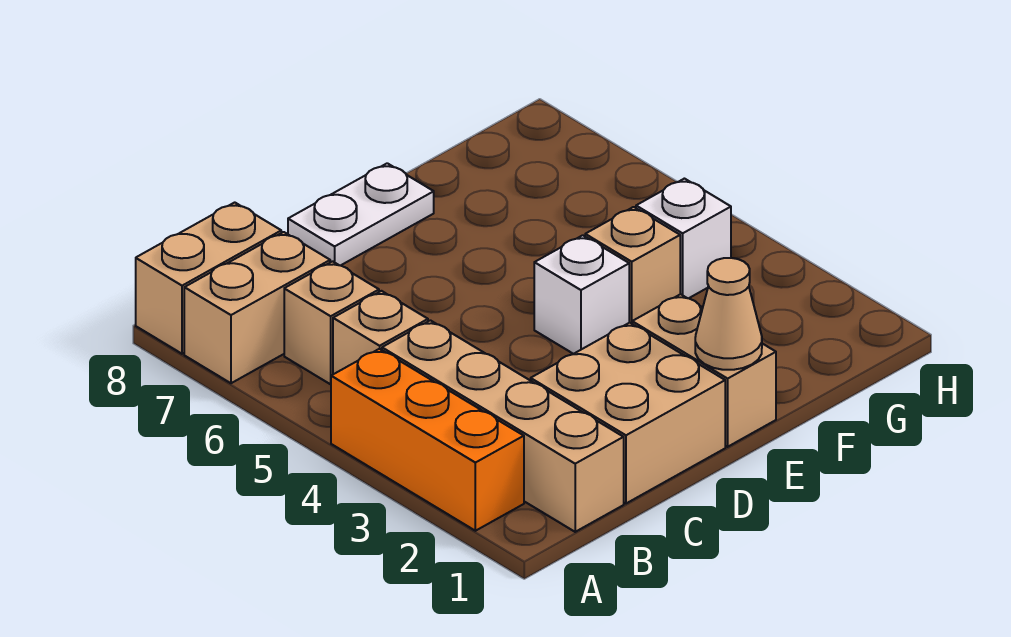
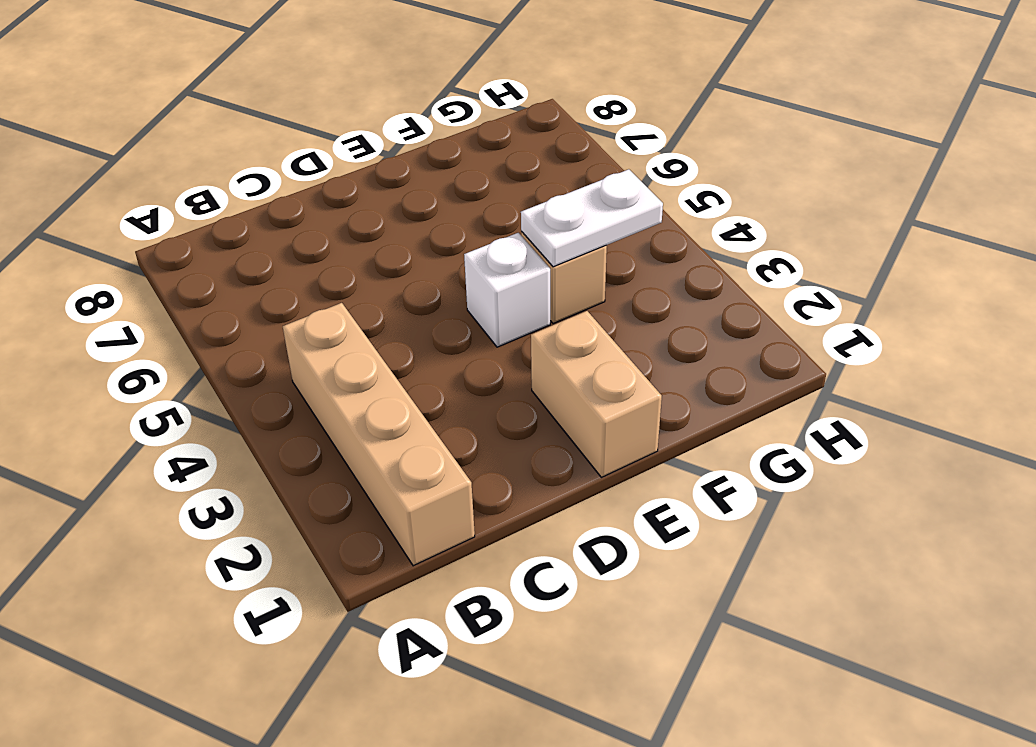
white 1x2 plate [521,169,663,267] -> white 1x2 plate moved to [288,163,434,266]
none -> orange 1x3 brick [331,349,524,531]
none -> tan 1x2 brick [184,232,330,383]
none -> tan 1x2 brick [136,202,281,354]

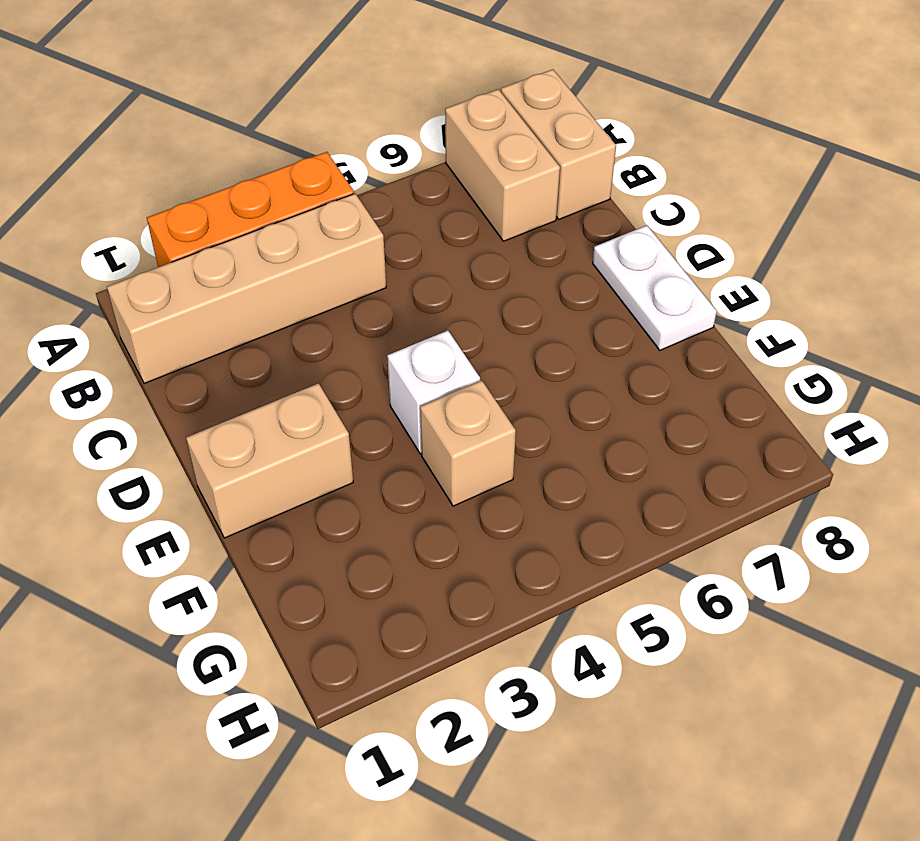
none -> tan 1x1 brick [333,291,428,374]
none -> tan 1x1 brick [284,261,379,384]
none -> tan 2x2 brick [531,323,725,503]

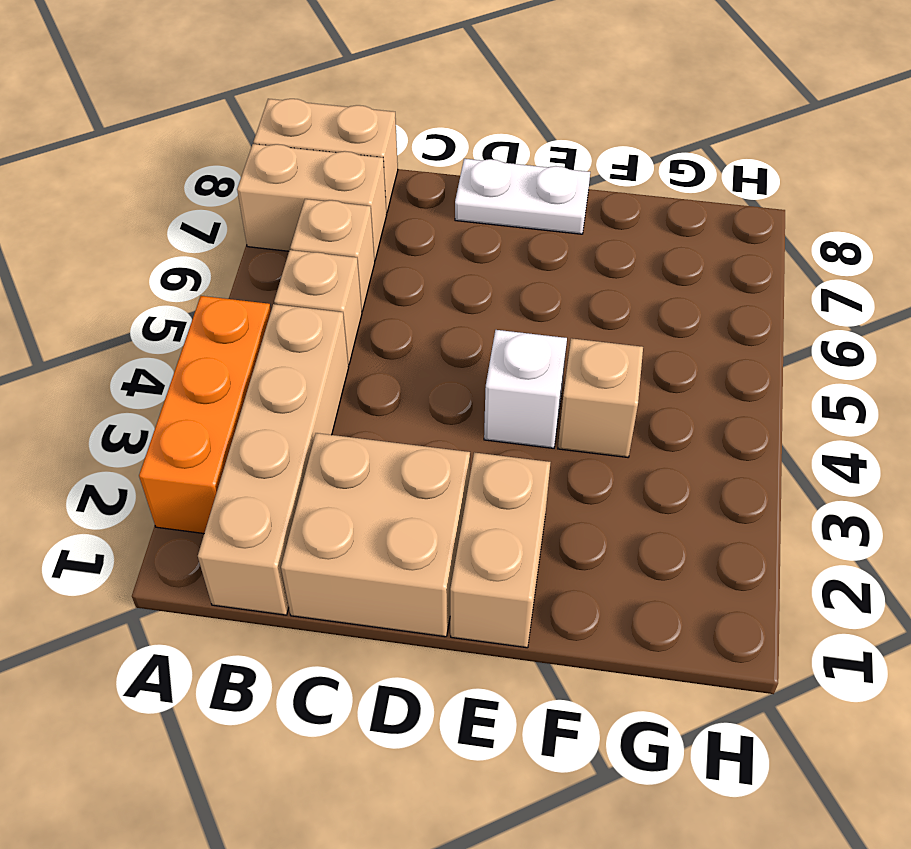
none -> white 1x1 brick [636,179,731,298]
none -> tan 1x1 cone [695,258,762,370]

